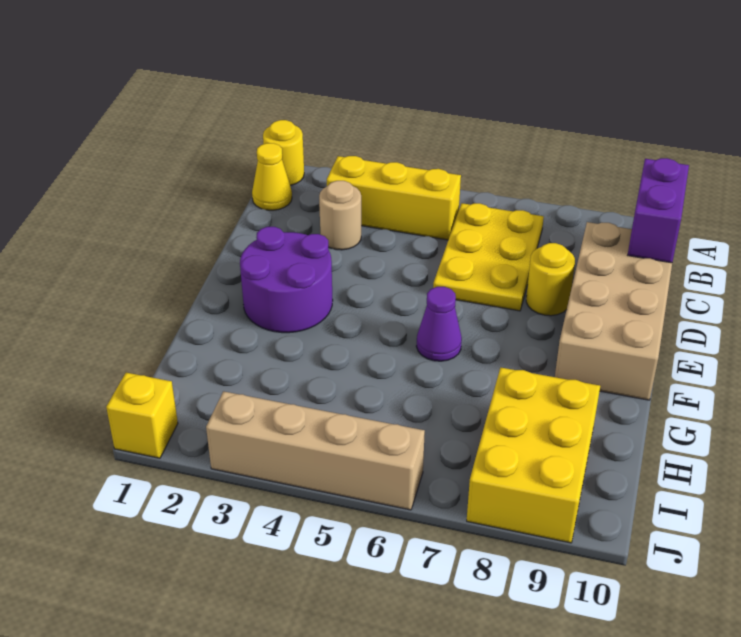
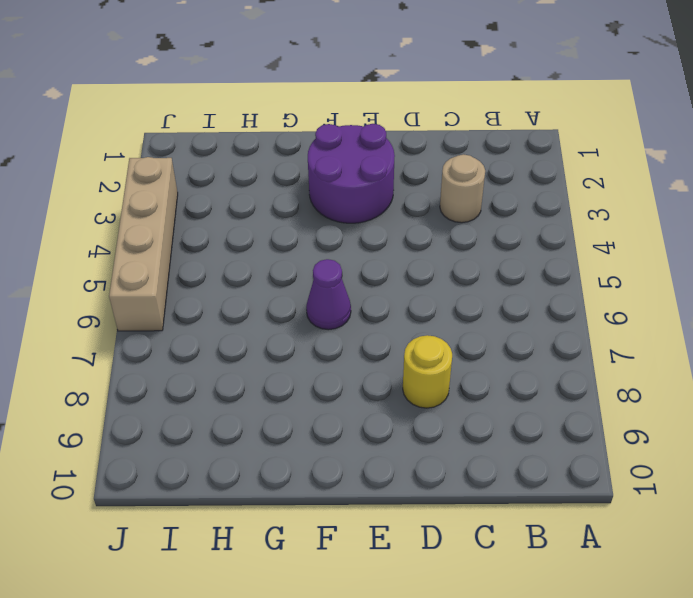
none -> yellow 1x1 round brick [263,120,304,185]
none -> yellow 1x1 cone [252,143,292,210]
none -> yellow 1x3 brick [327,156,461,240]

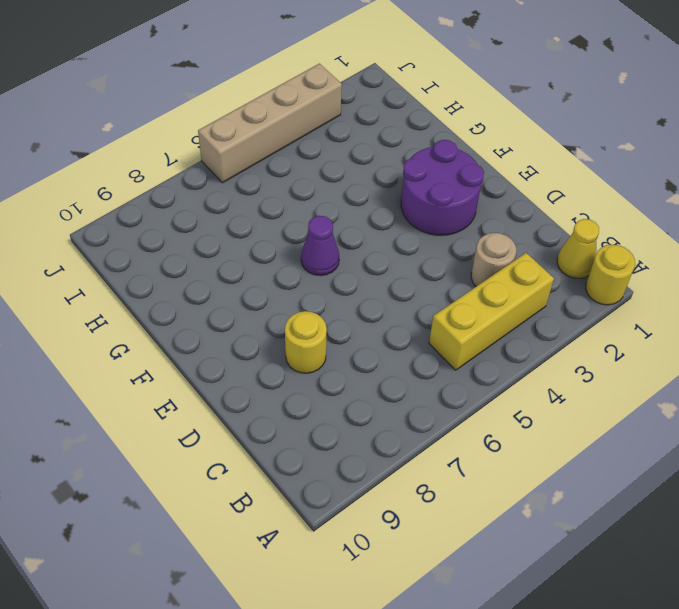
none -> yellow 2x3 plate [433,203,544,311]
none -> tan 2x4 brick [555,222,672,400]
none -> yellow 2x3 brick [467,368,600,543]

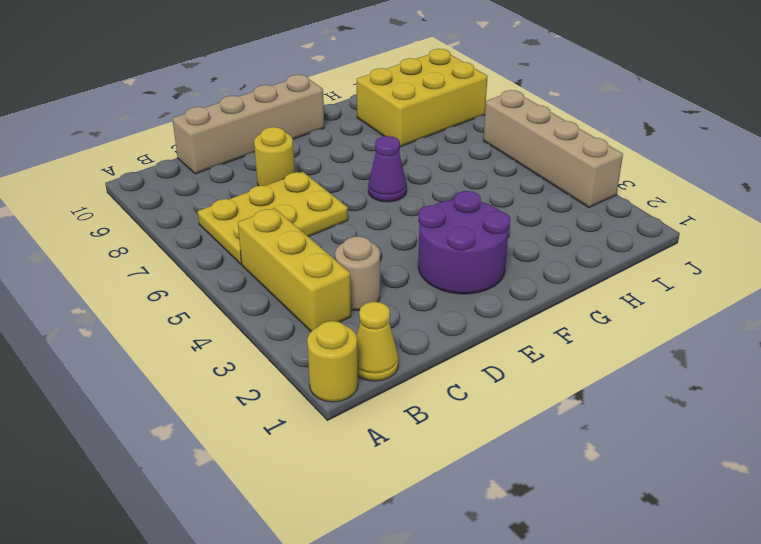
tan 1x4 brick [172,75,324,174] -> tan 2x4 brick [555,222,672,400]
none -> yellow 1x1 brick [106,373,178,458]
none -> purple 1x2 brick [628,158,689,263]

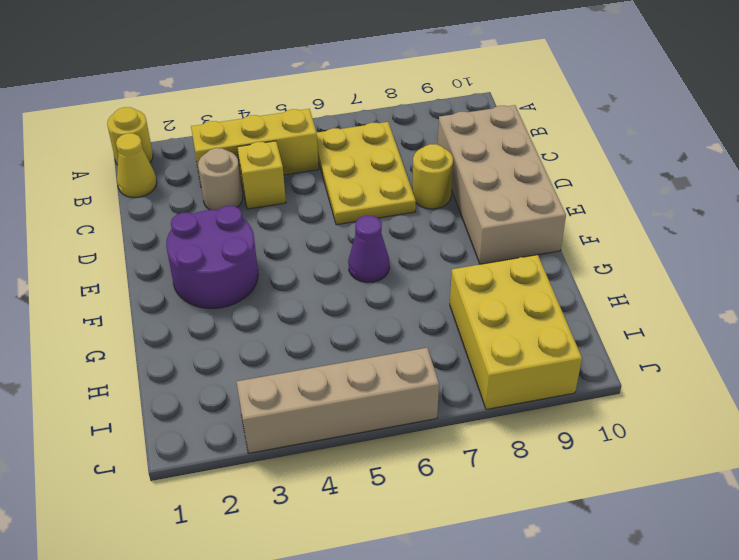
yellow 1x1 brick [237,141,286,209] -> yellow 1x1 brick moved to [106,373,178,458]
none -> purple 1x2 brick [628,158,689,263]

